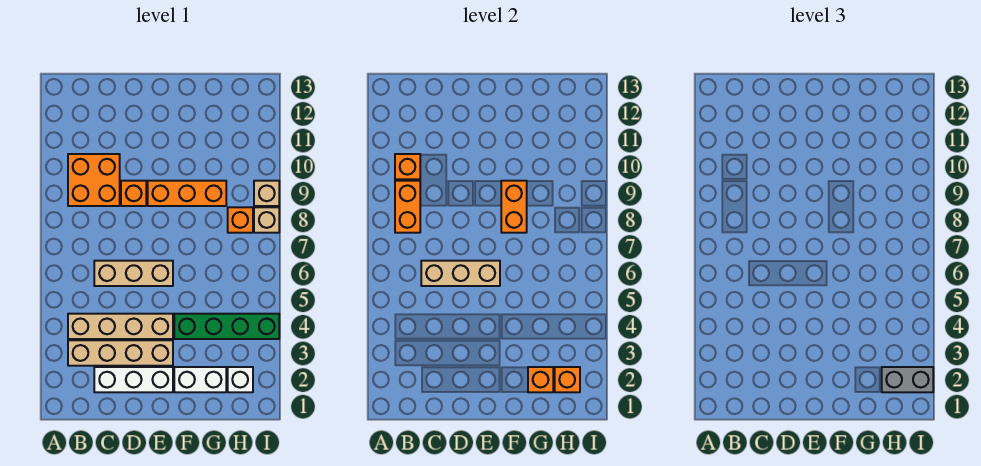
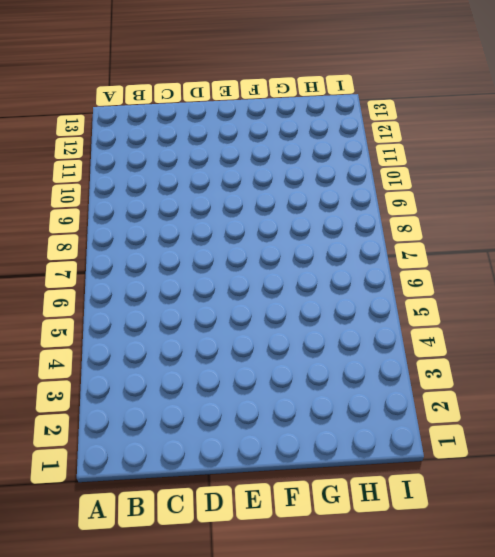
none -> tan 1x4 brick [68,340,173,366]
none -> tan 1x4 brick [68,314,173,339]
none -> orange 2x2 brick [68,154,120,206]

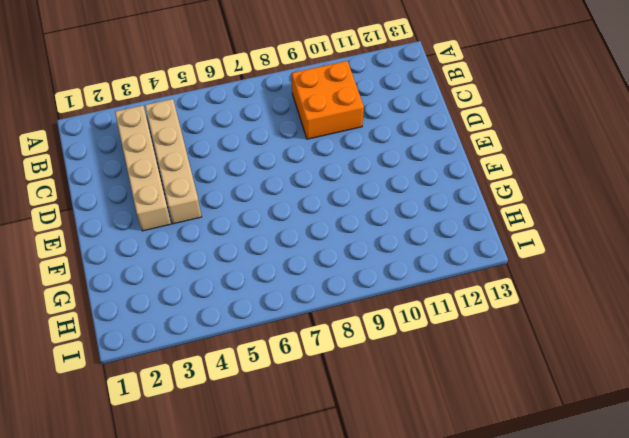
none -> white 1x3 brick [94,367,173,392]
none -> tan 1x3 brick [94,261,173,286]
none -> orange 1x1 brick [121,181,146,206]

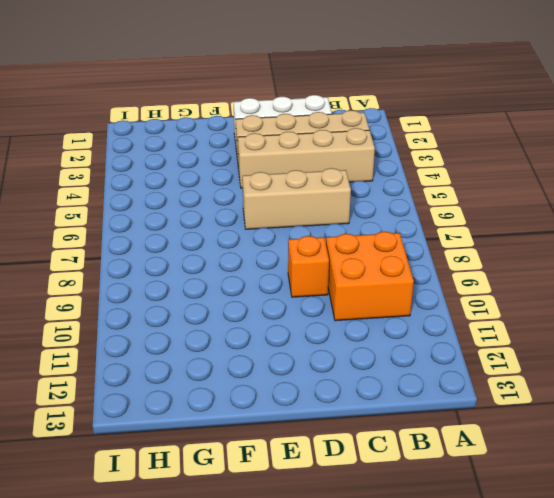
none -> orange 1x3 brick [148,181,226,206]
none -> white 1x2 brick [174,367,226,392]
none -> green 1x4 brick [174,314,279,339]

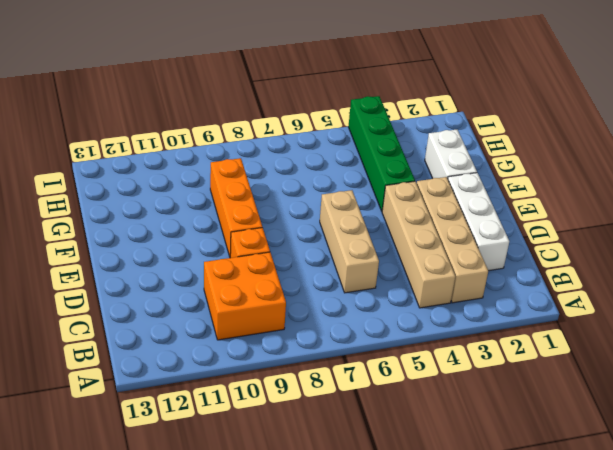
none -> white 1x1 brick [228,367,253,392]
none -> orange 1x1 brick [228,207,253,233]
none -> tan 1x1 brick [254,207,279,233]

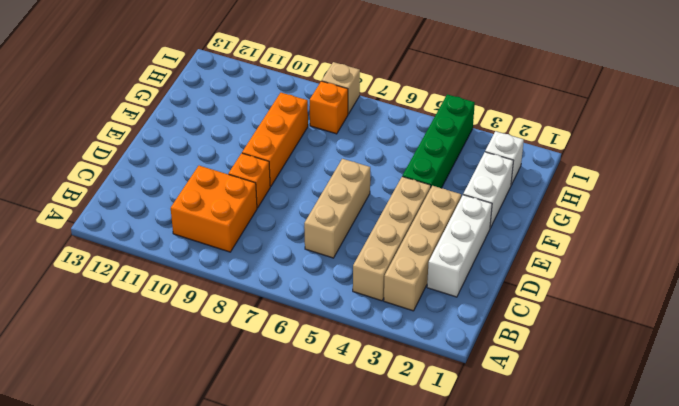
none -> tan 1x1 brick [254,181,279,206]
none -> orange 1x2 brick [395,181,420,233]
none -> orange 1x1 brick [395,154,420,179]

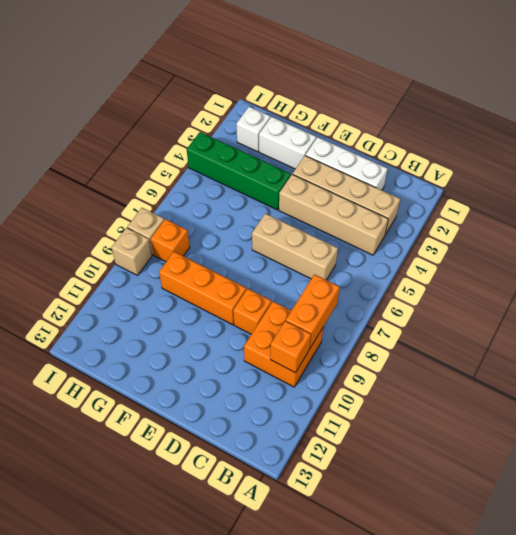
none -> tan 1x3 brick [421,261,500,286]
none -> orange 1x2 brick [501,181,527,233]
none -> orange 1x1 brick [528,367,553,392]

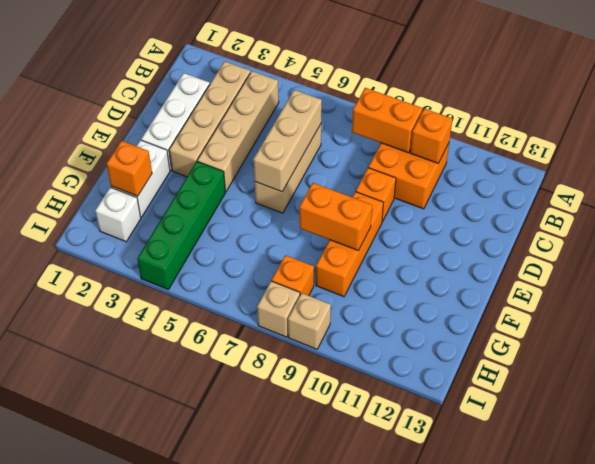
none -> orange 1x1 brick [555,367,580,392]
none -> grey 1x2 brick [882,367,933,392]

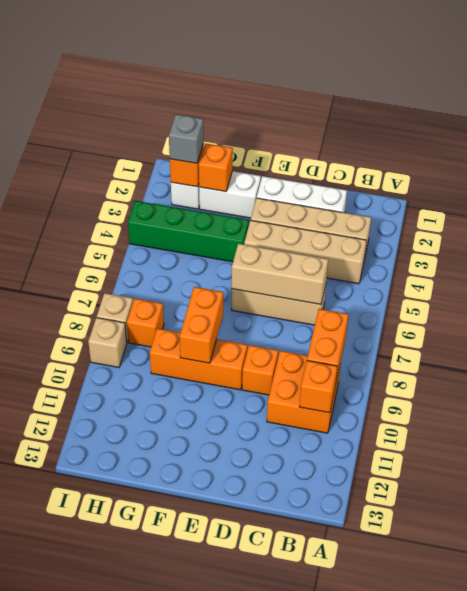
grey 1x1 brick [169,114,204,163] -> grey 1x2 brick [882,367,933,392]

